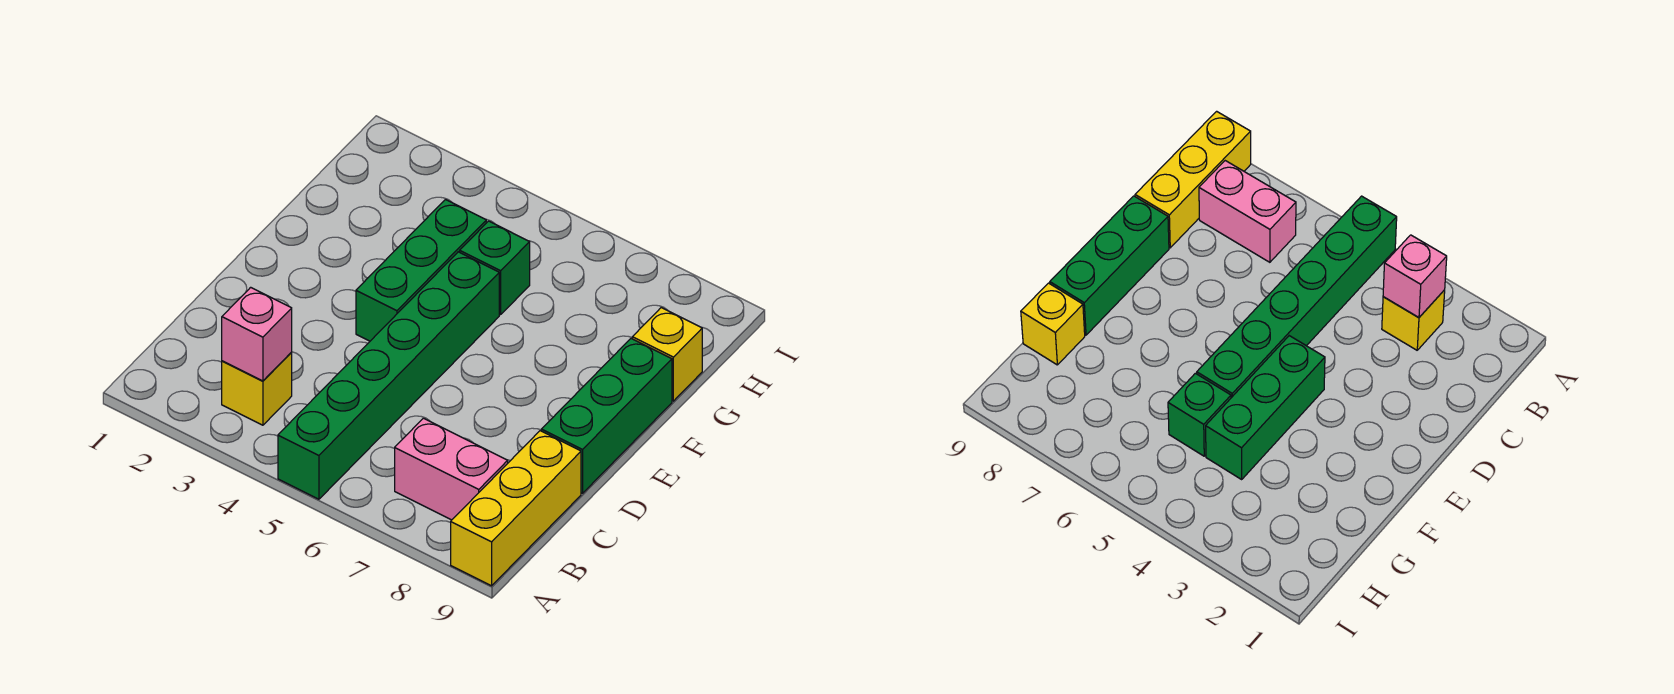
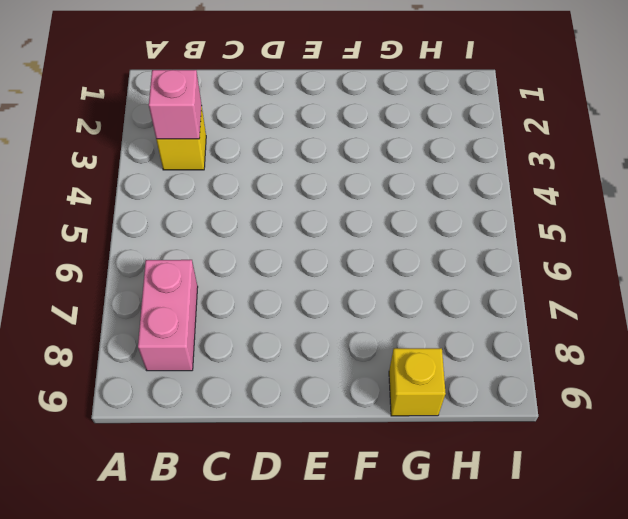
none -> green 1x6 brick [278,252,499,499]
none -> yellow 1x3 brick [451,431,581,586]

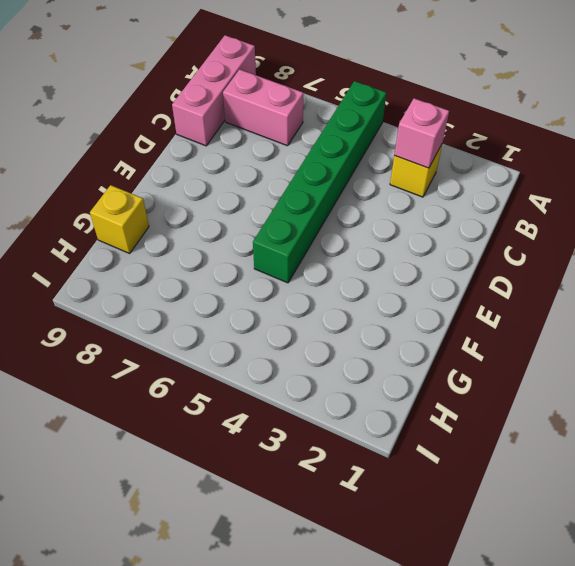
pink 1x3 brick [172,35,256,146] -> yellow 1x3 brick [451,431,581,586]
none -> green 1x3 brick [541,338,672,493]
none -> green 1x3 brick [356,200,486,341]

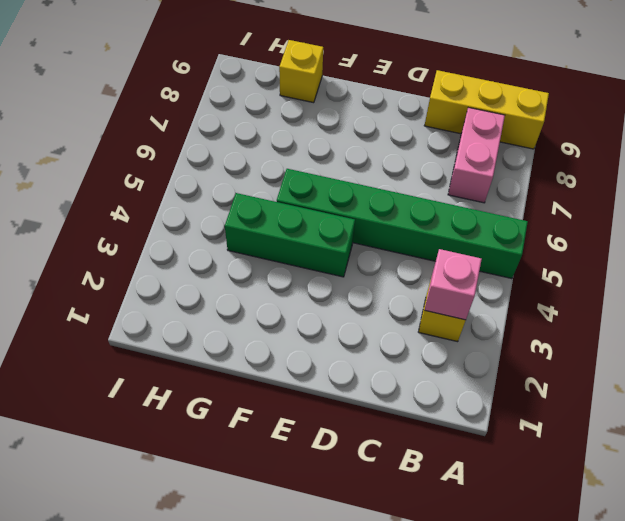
none -> green 1x3 brick [541,338,672,493]
none -> green 1x1 brick [460,221,530,315]

